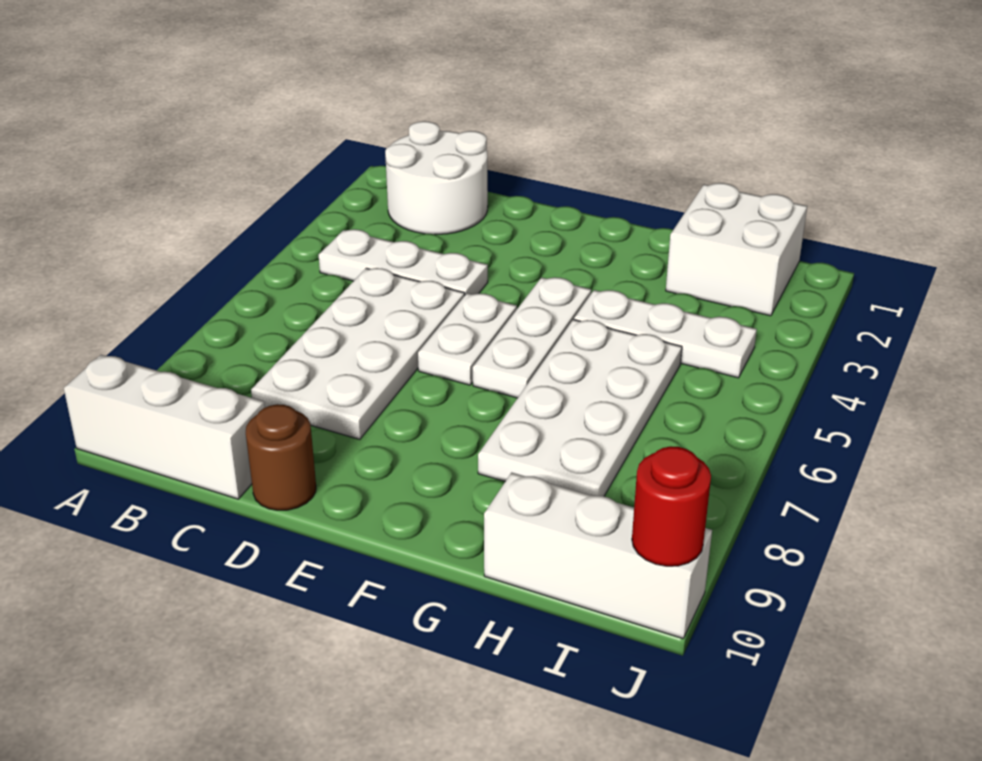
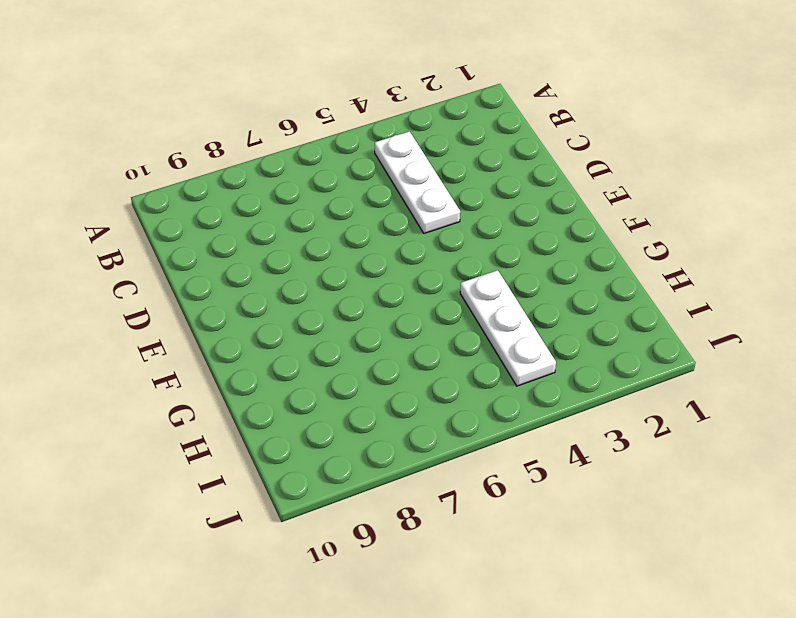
none -> white 1x3 brick [64,355,265,499]
none -> white 2x2 round brick [385,121,488,234]
none -> white 2x4 plate [251,268,465,439]

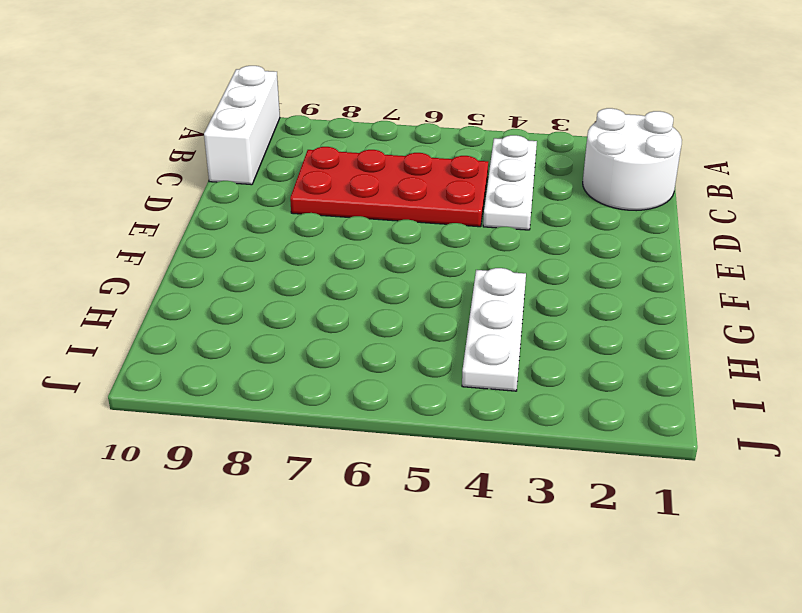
red 2x4 plate [290,147,488,227] -> white 2x4 plate [251,268,465,439]
none -> brown 1x1 round brick [246,404,316,510]
none -> white 1x2 plate [418,293,517,385]
none -> white 1x3 plate [473,277,591,398]

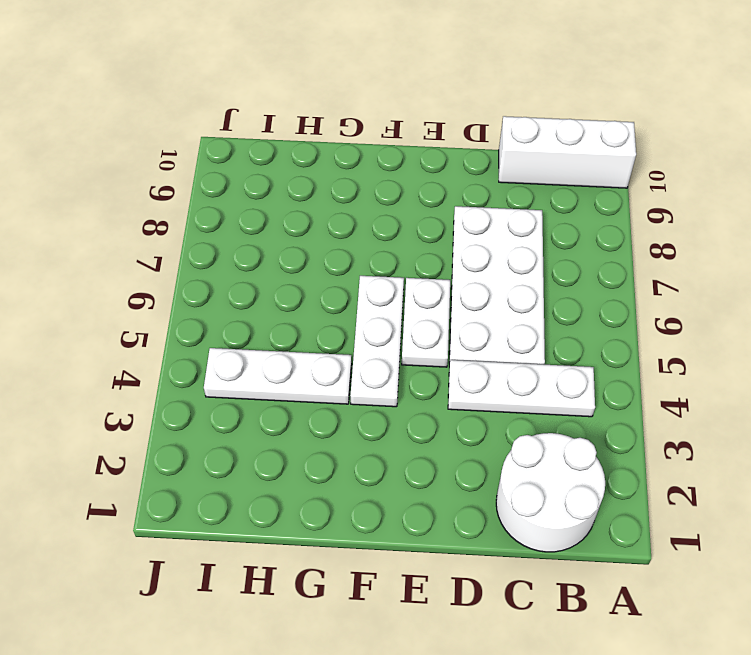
none -> brown 1x1 round brick [246,404,316,510]
none -> white 2x4 plate [478,319,682,496]
none -> white 2x2 brick [666,183,807,316]

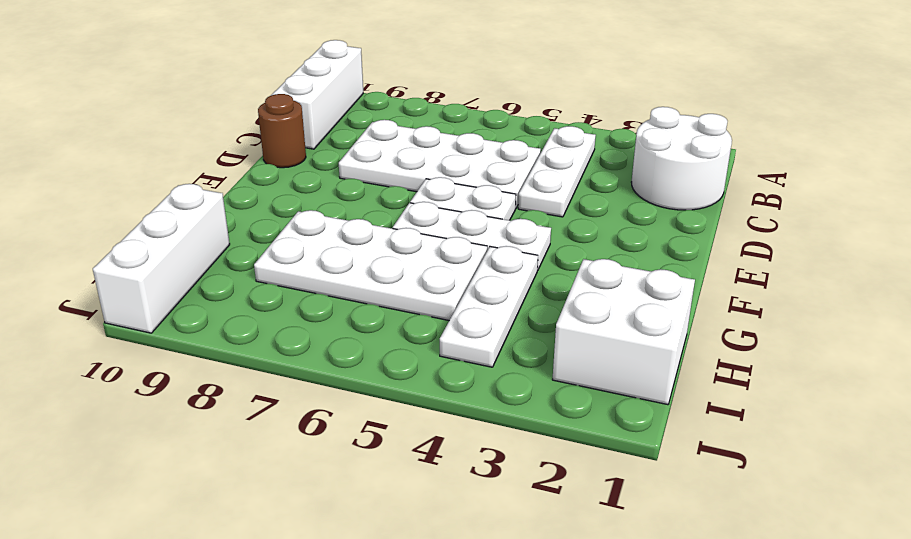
none -> red 1x1 round brick [632,446,711,566]

